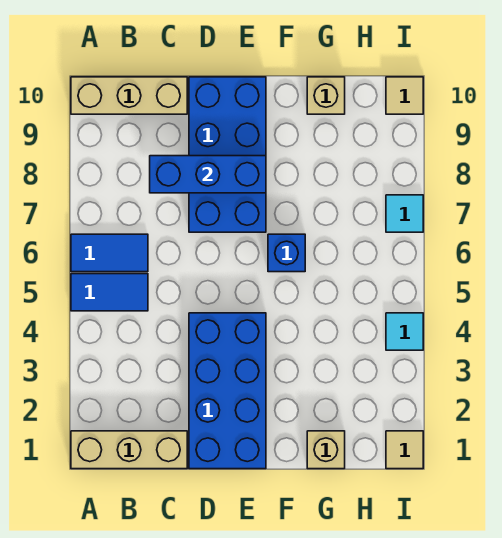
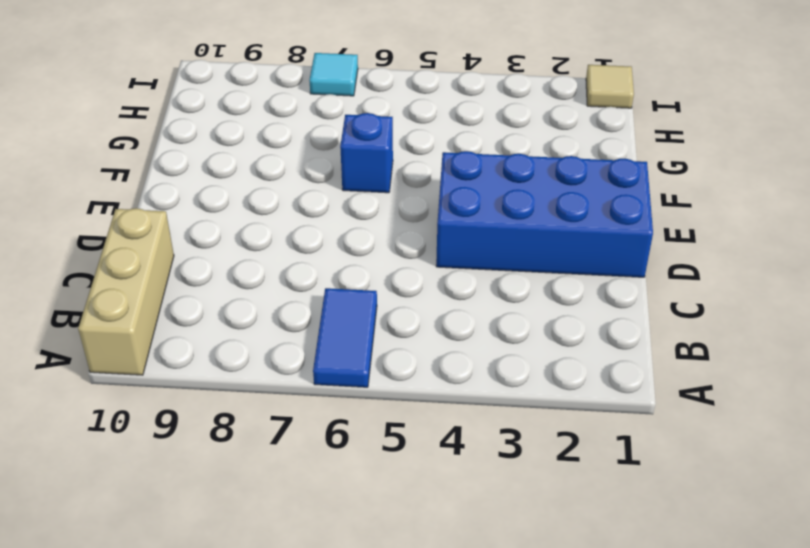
none -> tan 1x3 brick [71,431,187,469]
none -> blue 1x2 tile [71,274,148,311]
none -> blue 2x4 brick [189,77,266,232]

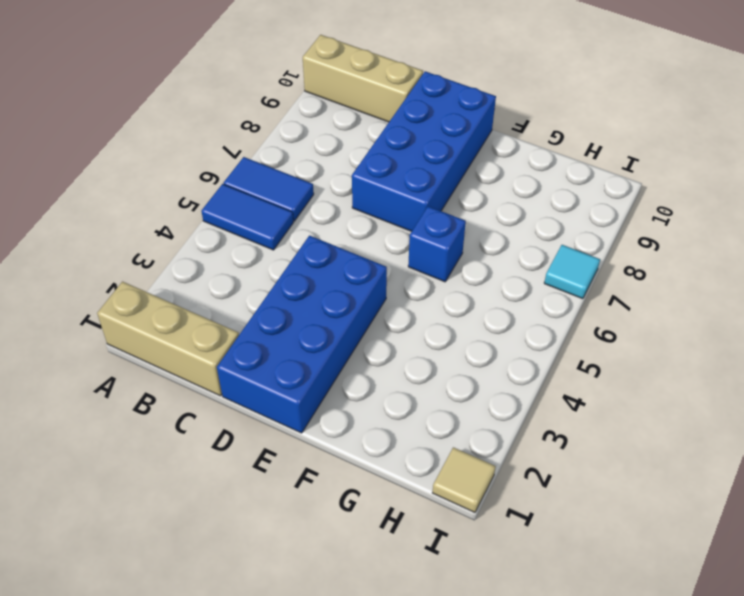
none -> tan 1x1 brick [307,431,345,469]
none -> tan 1x1 brick [307,77,345,114]
none -> cyan 1x1 tile [386,313,423,350]

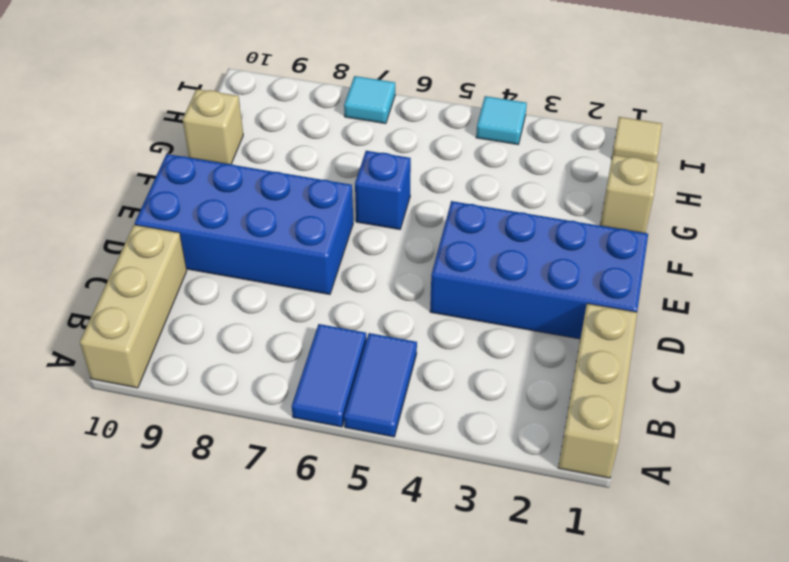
none -> tan 1x1 tile [386,77,423,114]
none -> blue 1x3 brick [150,156,266,193]

